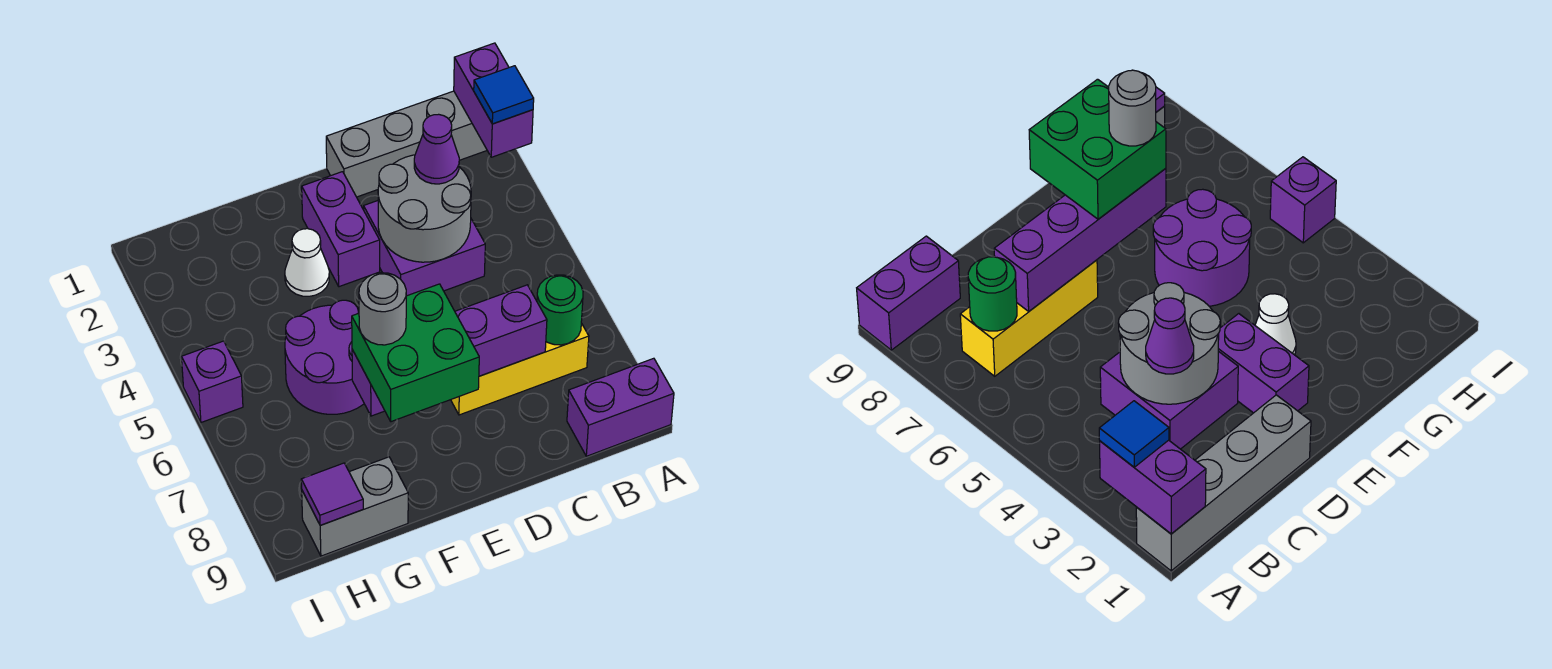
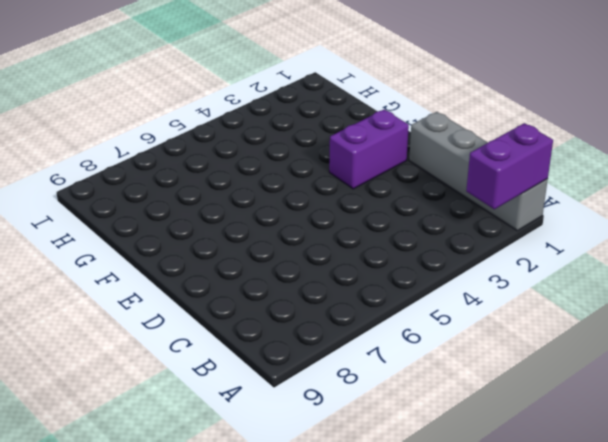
none -> purple 1x2 brick [567,358,674,456]
none -> yellow 1x3 brick [451,323,589,415]
none -> purple 2x2 brick [364,201,485,296]

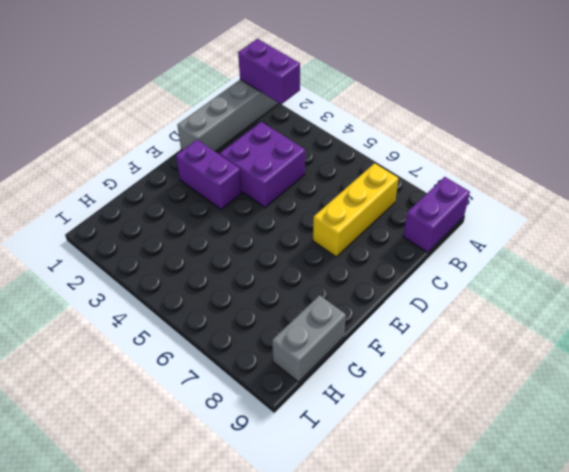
none -> white 1x1 cone [285,229,329,296]
none -> purple 2x2 round brick [285,300,364,414]
none -> purple 1x1 brick [181,341,243,422]

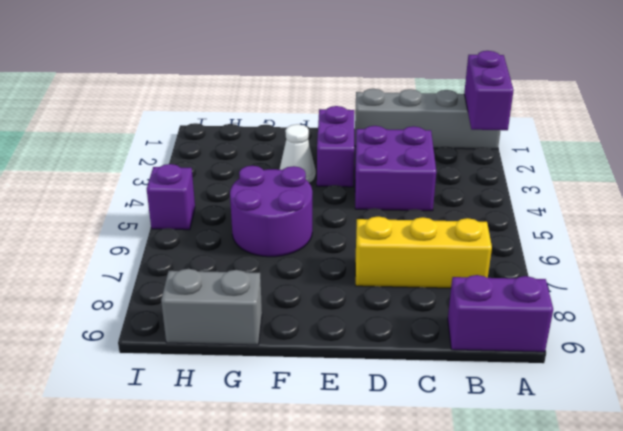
none -> green 1x1 round brick [537,275,583,345]
none -> grey 2x2 round brick [378,155,471,262]
none -> purple 1x4 brick [352,285,547,416]

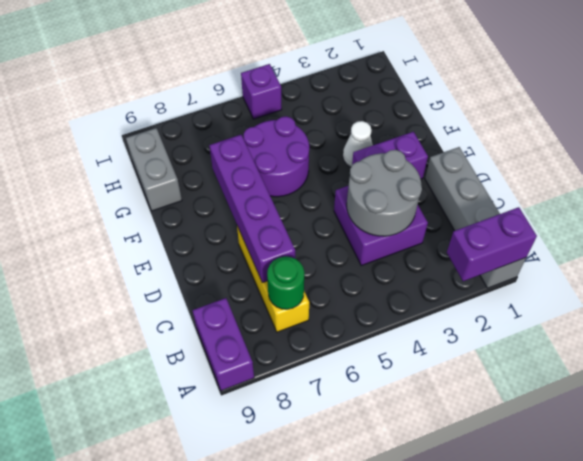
none -> purple 1x1 tile [301,463,363,525]
none -> blue 1x1 tile [474,66,534,124]
none -> purple 1x1 cone [414,114,459,184]

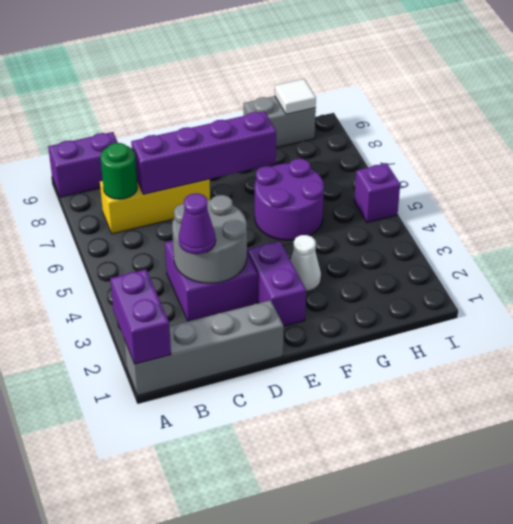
white 1x1 tile [275,79,316,114] -> purple 1x1 tile [301,463,363,525]
none -> blue 1x1 tile [474,66,534,124]
none -> green 2x2 brick [352,284,479,422]
none -> grey 1x1 round brick [359,273,406,345]

